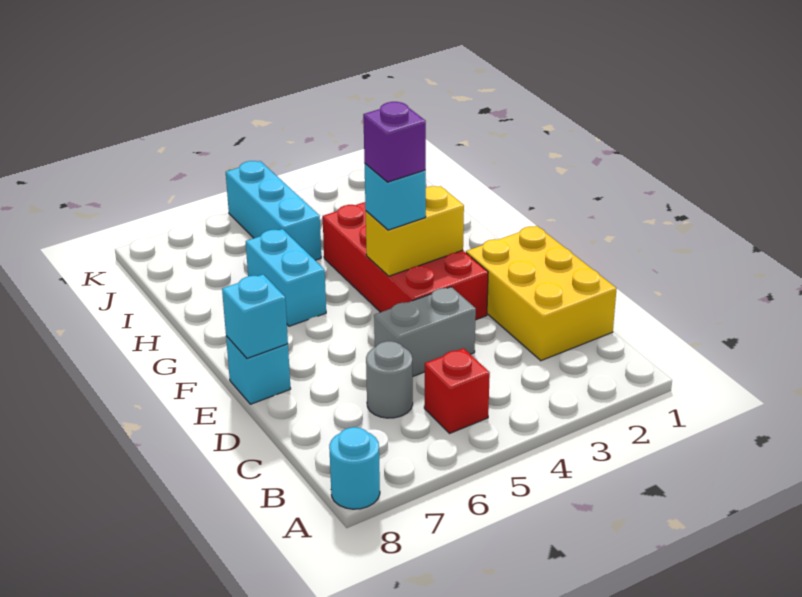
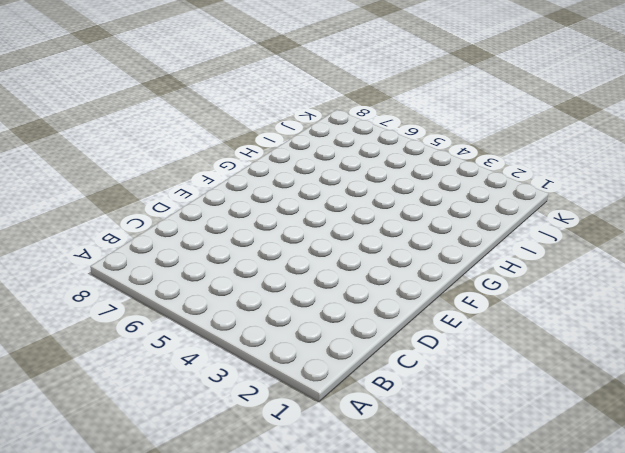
none -> cyan 1x1 round brick [329,427,380,509]
none -> red 1x1 brick [424,348,490,433]
none -> yellow 2x3 brick [466,226,617,361]

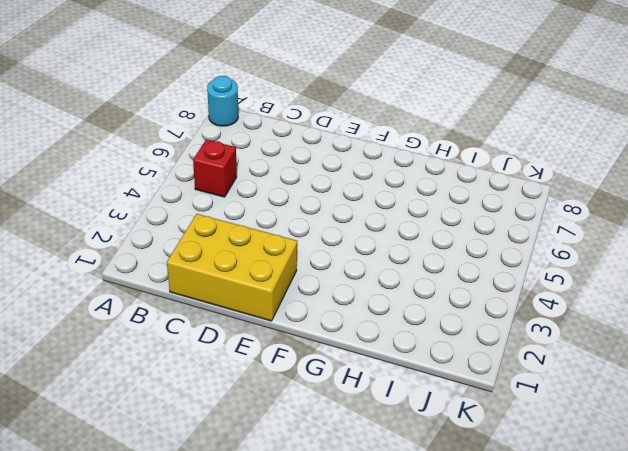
none -> grey 1x1 round brick [366,341,413,418]
none -> grey 1x2 brick [374,287,476,376]
none -> red 2x4 brick [323,202,488,320]

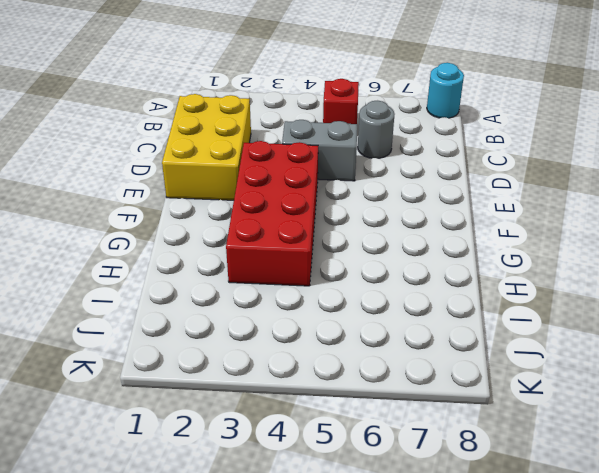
none -> cyan 1x1 brick [226,336,291,404]
none -> cyan 1x2 brick [246,229,326,326]
none -> cyan 1x3 brick [226,161,321,260]

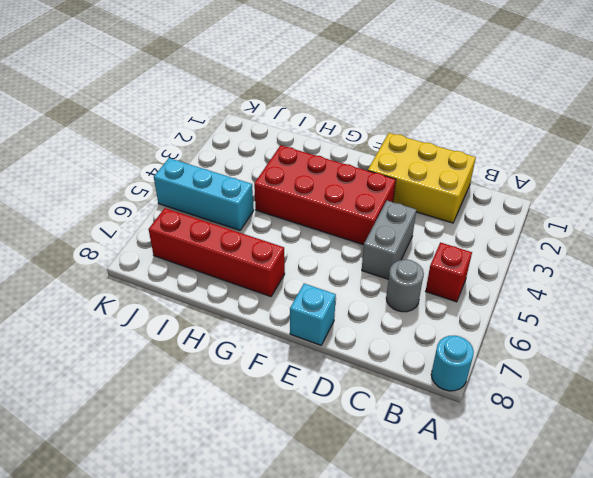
red 1x4 brick [149,208,285,297] -> none
none -> cyan 1x2 brick [246,229,326,326]
none -> cyan 1x1 brick [222,275,288,358]
none -> yellow 1x2 brick [366,186,464,276]

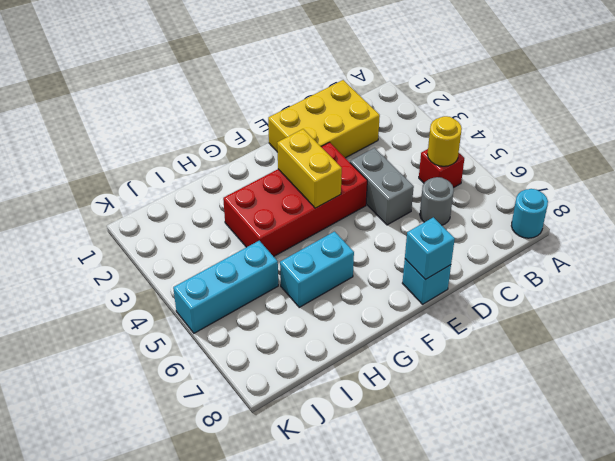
yellow 1x1 round brick [427,116,462,166] -> none
none -> cyan 1x1 brick [365,164,426,230]
none -> purple 1x1 brick [363,102,426,182]

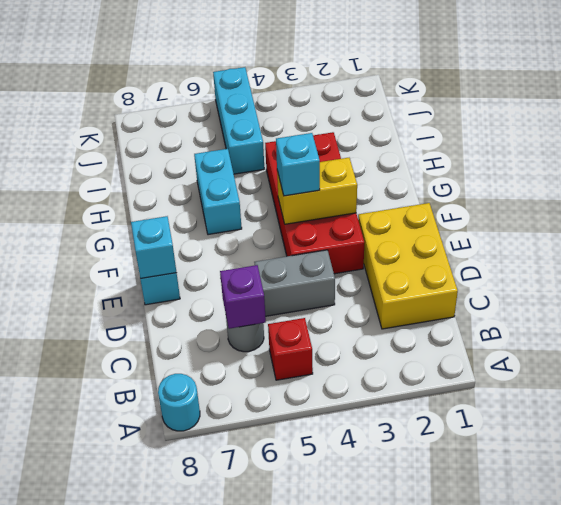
purple 1x1 brick [220,265,266,329] -> purple 1x1 brick moved to [363,102,426,182]

